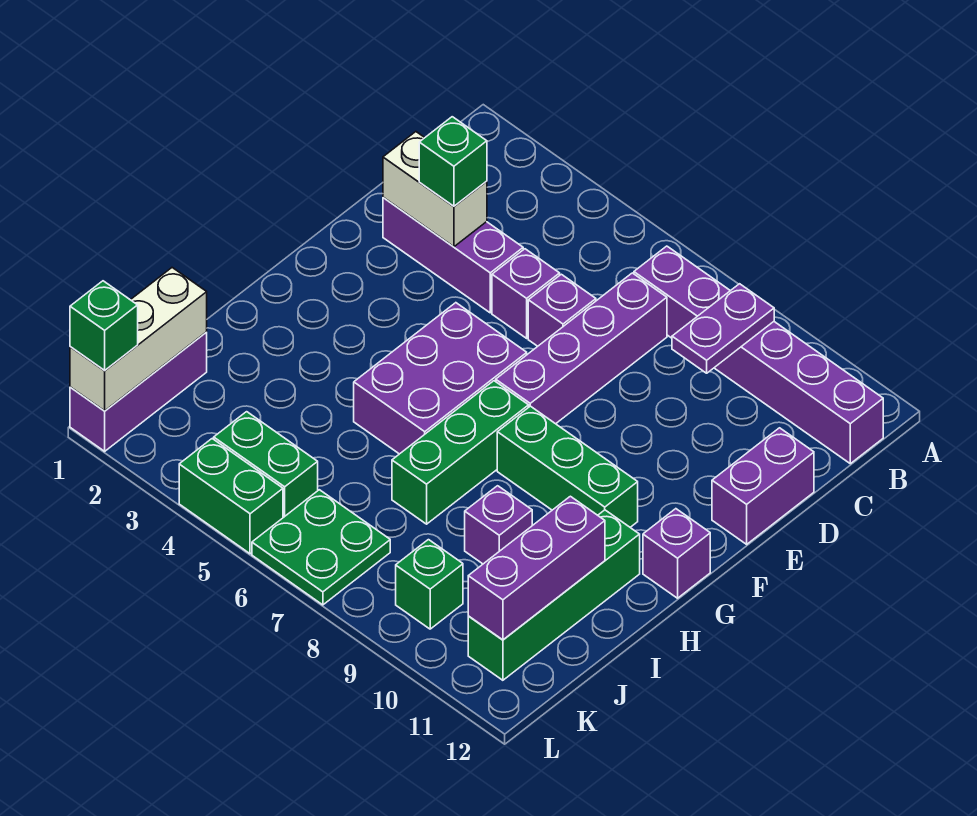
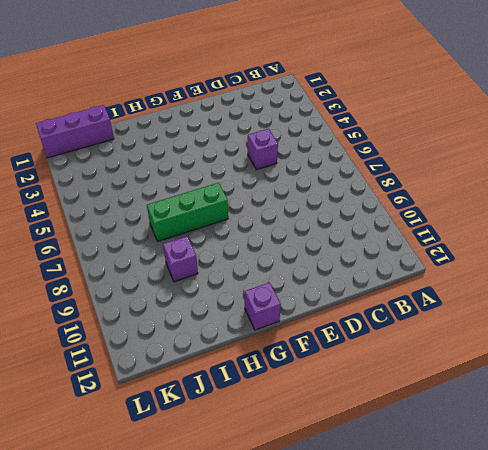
none -> purple 1x6 brick [634,246,883,464]
none -> purple 1x4 brick [496,273,667,424]
none -> purple 1x3 brick [383,197,523,313]

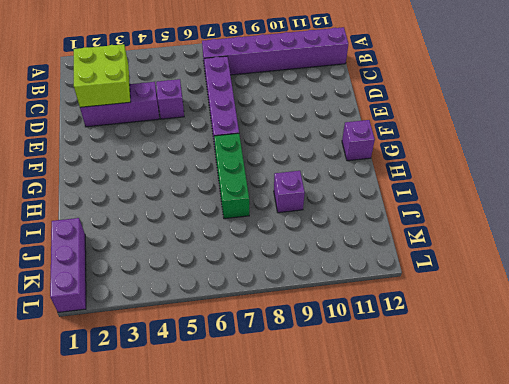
lime 2x2 brick [74,44,130,107] -> white 1x2 brick [383,132,487,247]
none -> purple 1x1 brick [528,274,596,346]
none -> purple 1x2 brick [712,428,814,544]
none -> purple 2x3 brick [354,303,527,454]

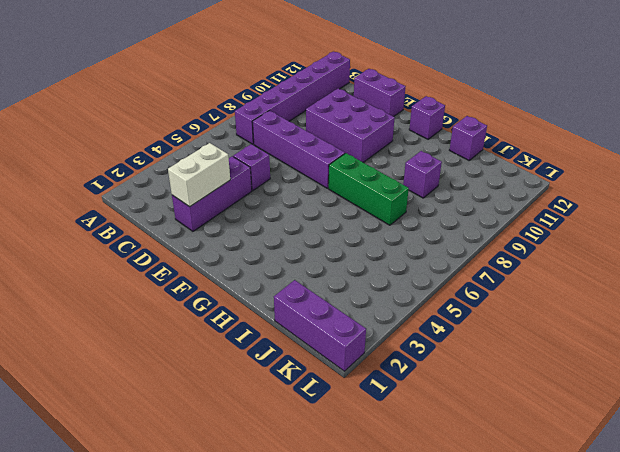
purple 2x3 brick [306,89,395,163] -> purple 2x3 brick moved to [354,303,527,454]
purple 1x1 brick [450,116,487,160] -> purple 1x1 brick moved to [528,274,596,346]
none -> green 1x3 brick [497,406,638,527]
none -> green 1x4 brick [468,510,640,680]
none -> green 1x2 brick [214,412,318,518]

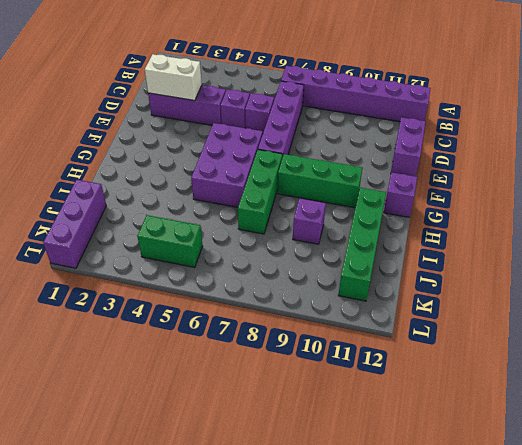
none -> green 2x2 plate [252,490,390,605]
none -> green 1x1 brick [396,540,463,629]
none -> green 1x2 brick [179,439,283,554]

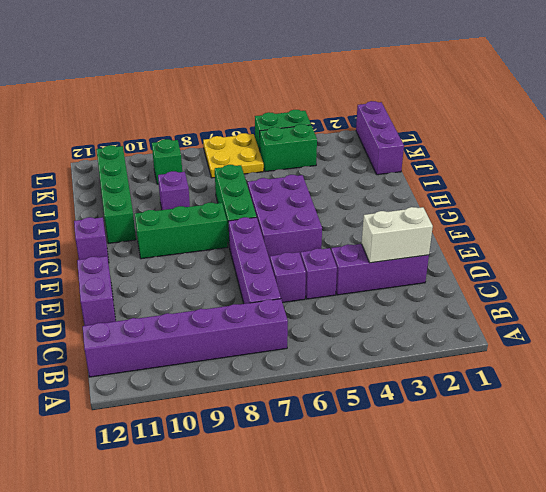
yellow 2x2 plate [203,133,264,178] -> green 2x2 plate [252,490,390,605]
none -> purple 1x2 plate [672,284,774,373]
none -> purple 1x3 brick [468,496,605,640]
none -> white 1x3 brick [70,268,207,411]

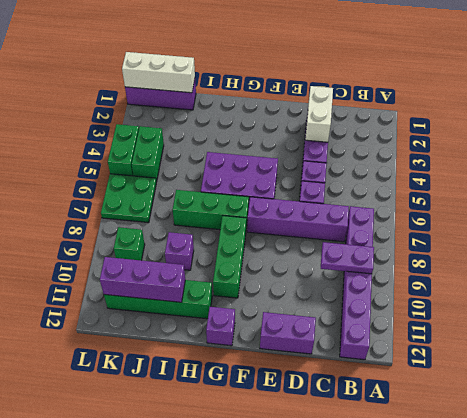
none -> green 1x1 brick [419,117,487,206]
none -> green 1x1 brick [70,281,138,371]

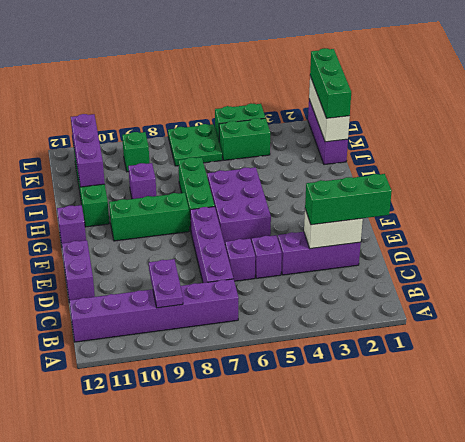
green 1x3 brick [305,174,392,225] -> green 1x1 brick [419,117,487,206]
green 1x3 brick [310,48,351,118] -> green 1x1 brick [70,281,138,371]

